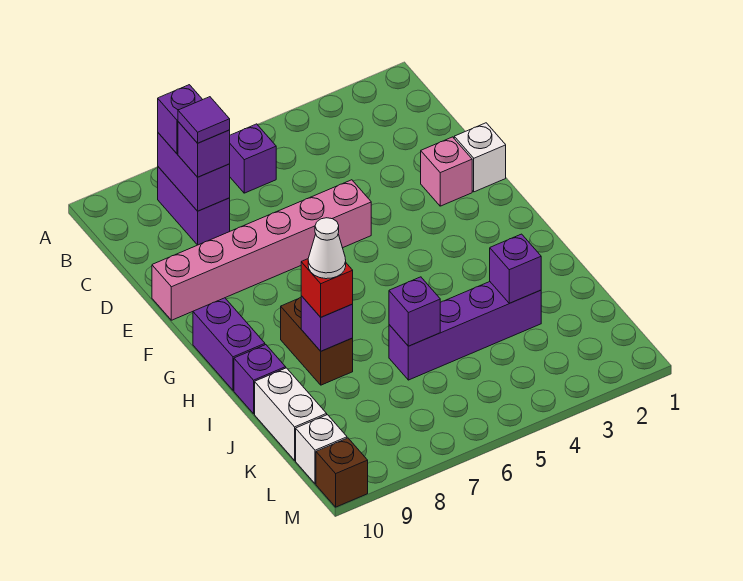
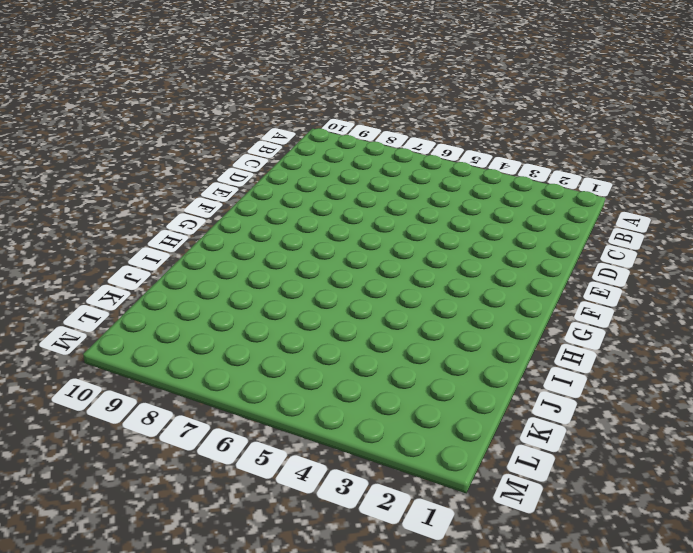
none -> purple 1x1 brick [230,124,276,193]
none -> purple 1x2 brick [158,167,230,245]
none -> white 1x1 brick [454,123,506,192]

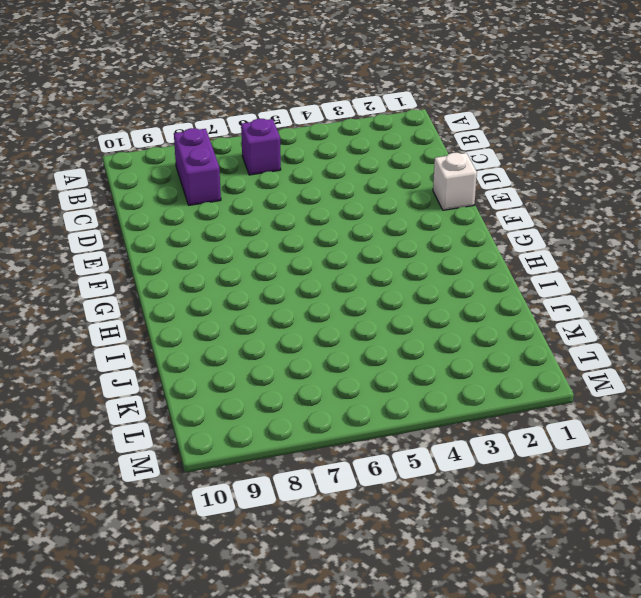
none -> pink 1x1 brick [421,137,472,206]
none -> pink 1x6 brick [152,180,371,320]
none -> purple 1x2 brick [193,298,265,390]

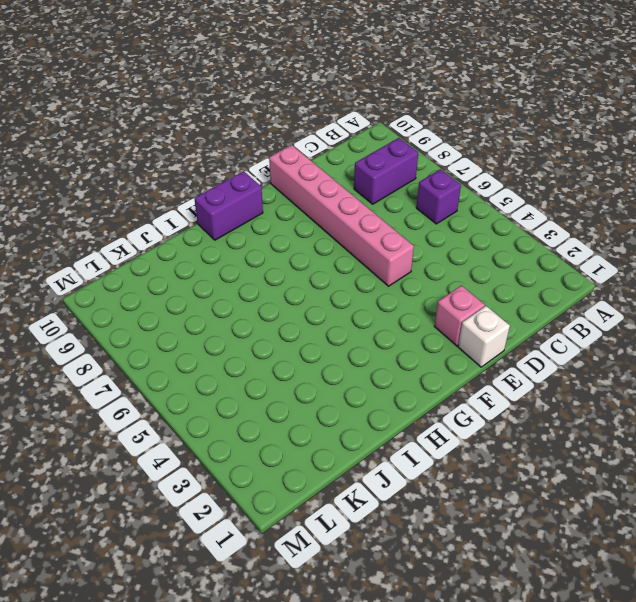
none -> brown 1x2 brick [281,297,353,385]
none -> purple 1x1 brick [234,345,286,414]
none -> purple 1x4 brick [389,282,541,380]

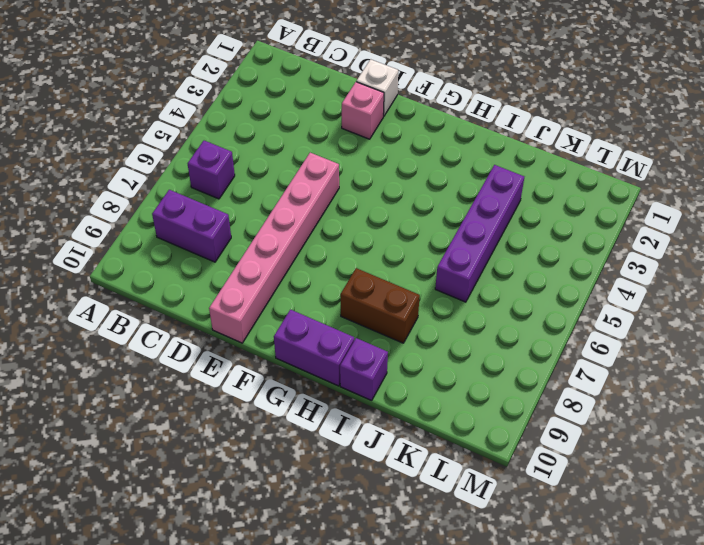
none -> white 1x2 brick [255,368,327,460]
none -> white 1x1 brick [296,415,347,484]
none -> brown 1x1 brick [316,438,368,507]

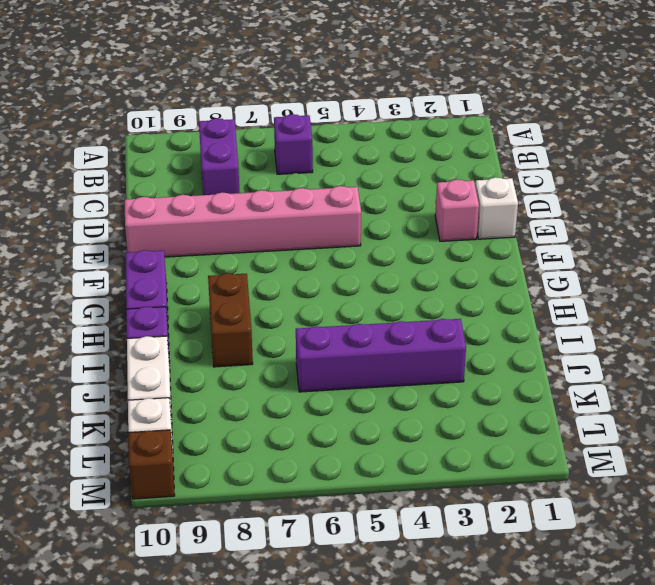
none -> purple 1x2 brick [158,133,230,211]
none -> purple 1x1 brick [301,296,353,351]
none -> purple 1x1 brick [490,234,541,303]

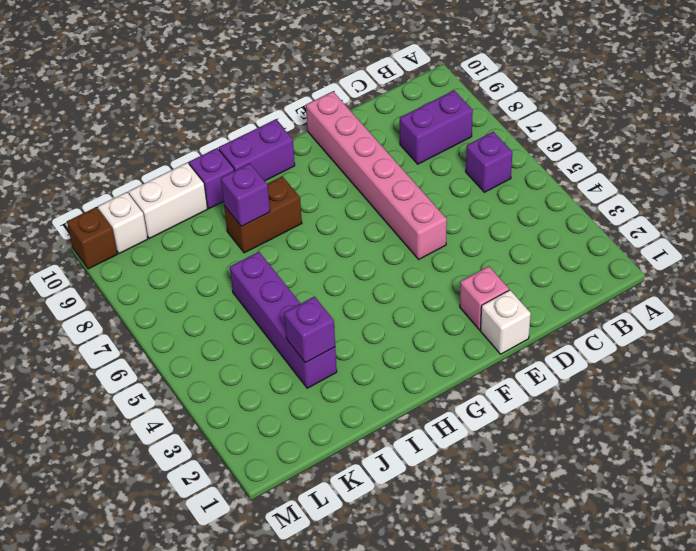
none -> purple 1x2 brick [158,133,230,211]
none -> purple 1x1 brick [389,277,440,346]
none -> purple 1x1 brick [158,85,203,154]

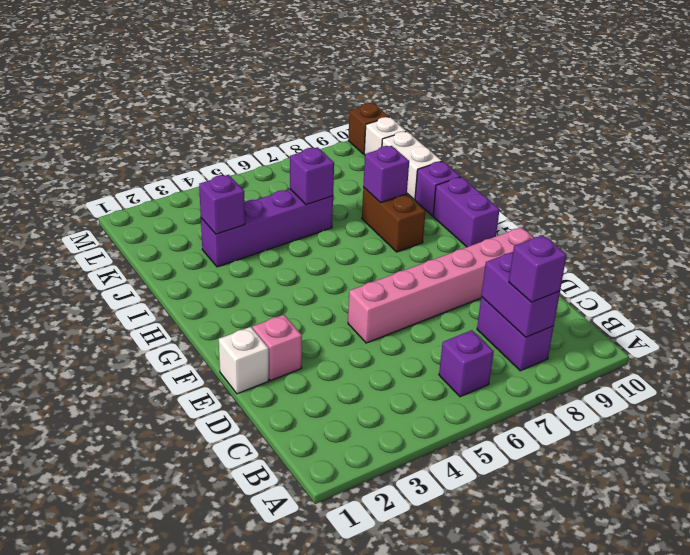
none -> purple 1x1 brick [178,122,230,177]
none -> red 1x1 brick [301,259,353,317]
none -> purple 1x1 tile [178,97,230,143]

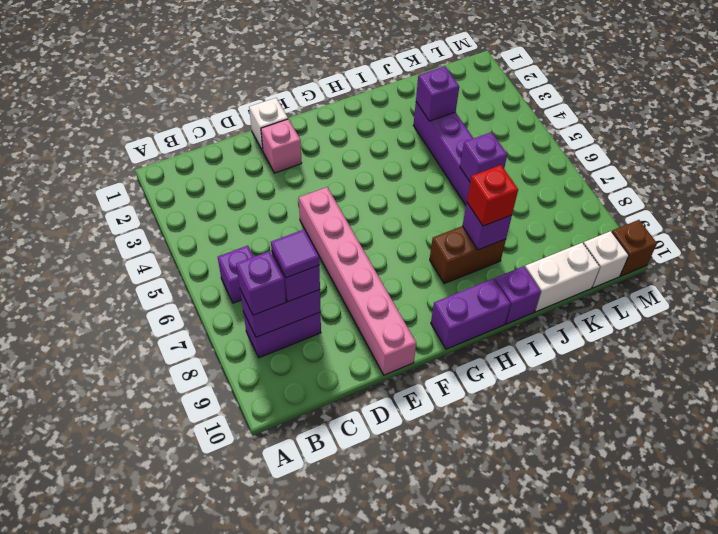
none -> white 1x1 cone [308,218,346,279]

